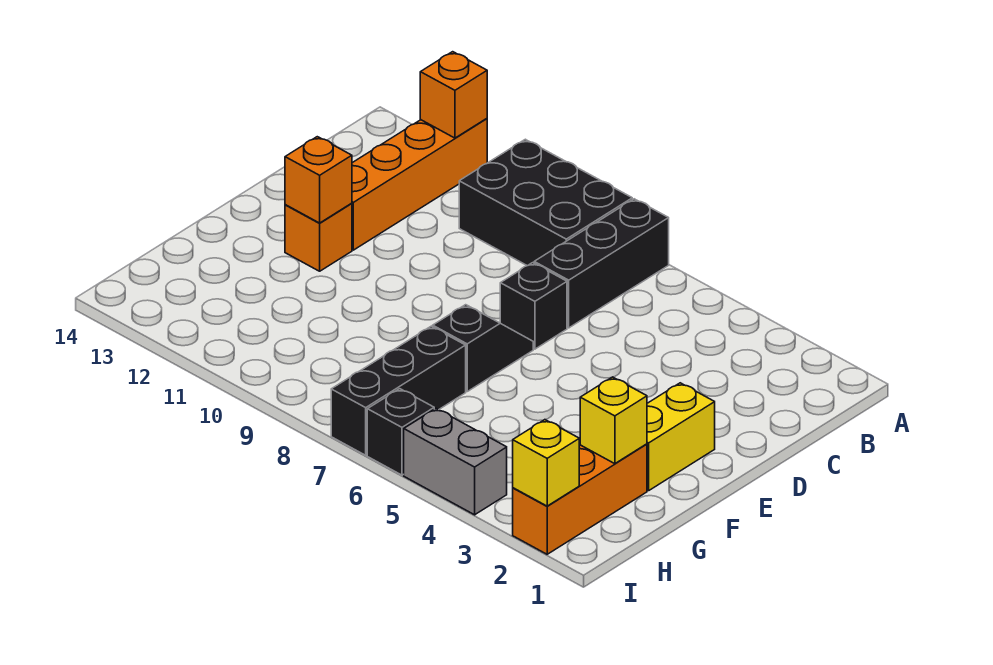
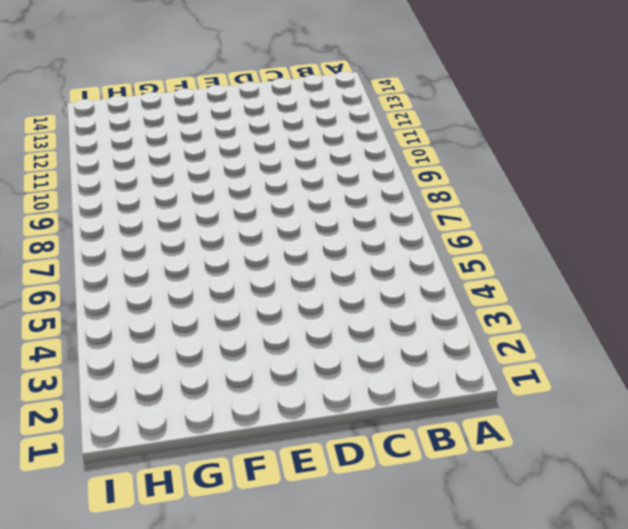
none -> black 1x3 brick [534,199,669,328]
none -> black 2x3 brick [459,139,632,266]
none -> orange 1x4 brick [352,119,487,250]

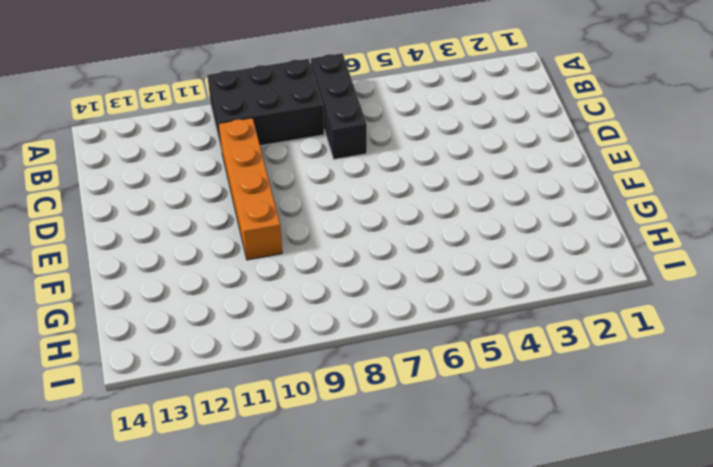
orange 1x4 brick [219,118,282,260] -> orange 1x4 brick moved to [352,119,487,250]
none -> black 1x1 brick [500,263,567,349]
none -> yellow 1x2 brick [647,383,715,491]
none -> black 1x2 slope [433,305,533,391]

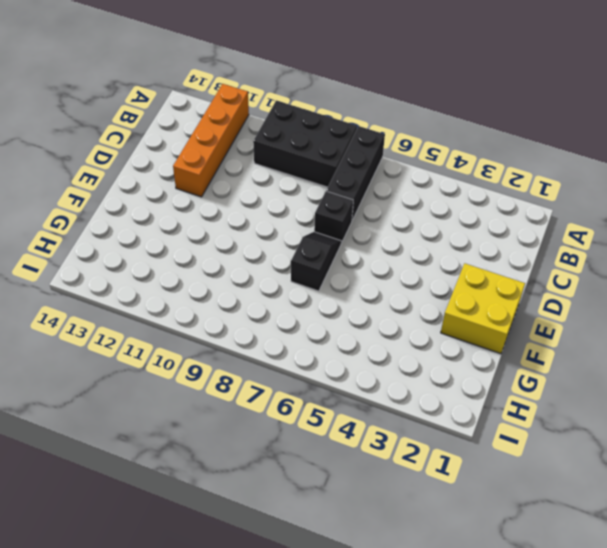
yellow 2x2 brick [441,264,525,354] -> yellow 1x2 brick [647,383,715,491]
none -> orange 1x1 brick [285,203,352,271]
none -> orange 1x3 brick [513,444,647,554]
none -> black 1x3 brick [331,326,466,455]

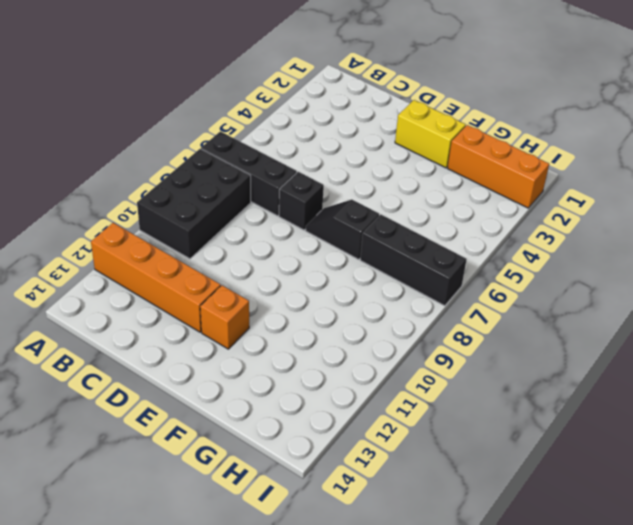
none -> grey 1x2 brick [404,409,507,515]
none -> black 1x1 brick [367,389,434,475]
none -> orange 1x1 brick [420,52,487,138]

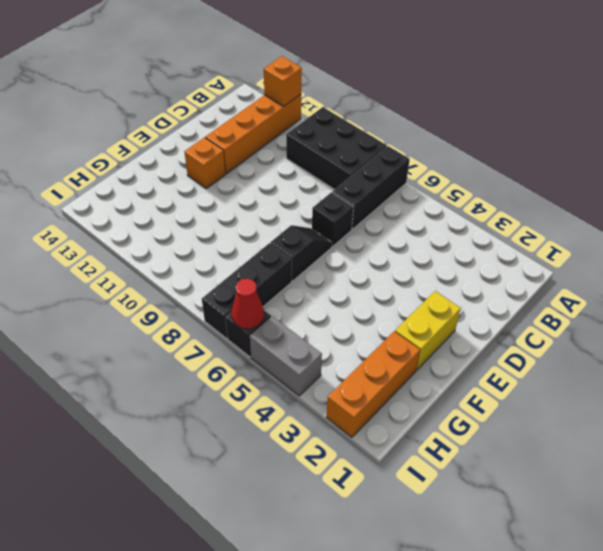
red 1x1 cone [232,279,264,329] -> none
none -> orange 1x1 brick [285,137,352,223]
none -> yellow 1x1 brick [580,377,647,464]
none -> yellow 1x1 brick [513,420,579,506]

